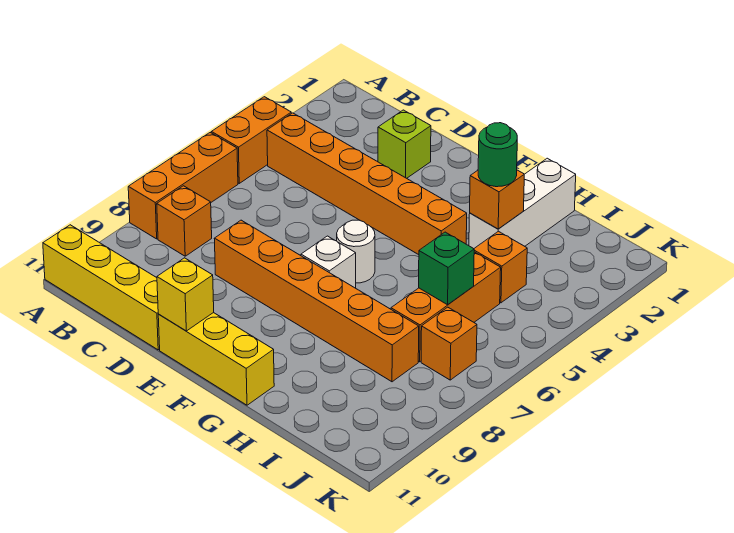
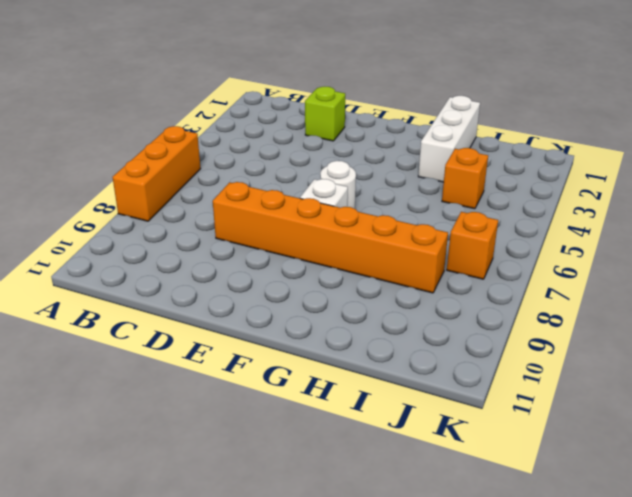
none -> orange 1x2 brick [211,97,291,183]
none -> yellow 1x4 brick [43,225,160,350]
none -> orange 1x6 brick [267,113,467,255]

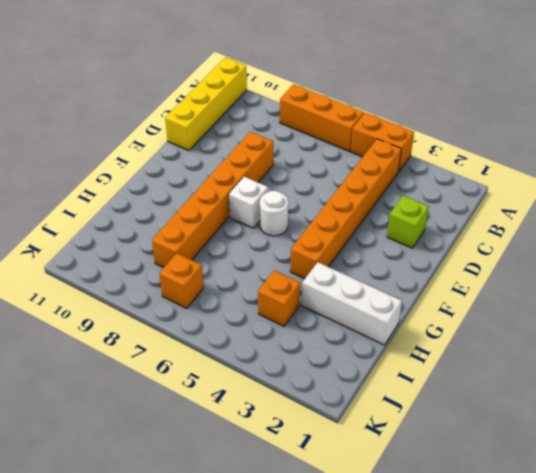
none -> orange 1x1 brick [157,186,212,256]
none -> yellow 1x3 brick [158,312,274,405]
none -> orange 1x3 brick [391,252,501,362]

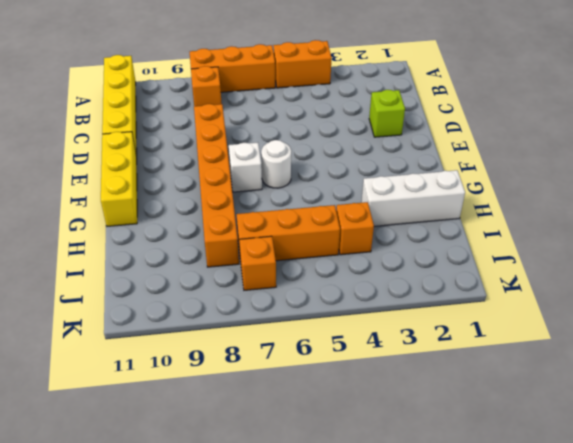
none -> orange 1x6 brick [267,113,467,255]
none -> yellow 1x1 brick [157,258,214,331]
none -> orange 1x1 brick [470,170,524,229]

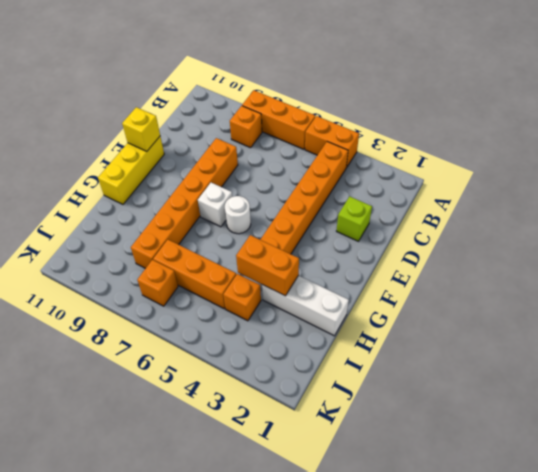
orange 1x2 brick [236,235,299,296] -> orange 1x1 brick [470,170,524,229]
none -> yellow 1x4 brick [43,225,160,350]
none -> green 1x1 brick [419,232,474,305]
none -> green 1x1 round brick [478,123,517,187]

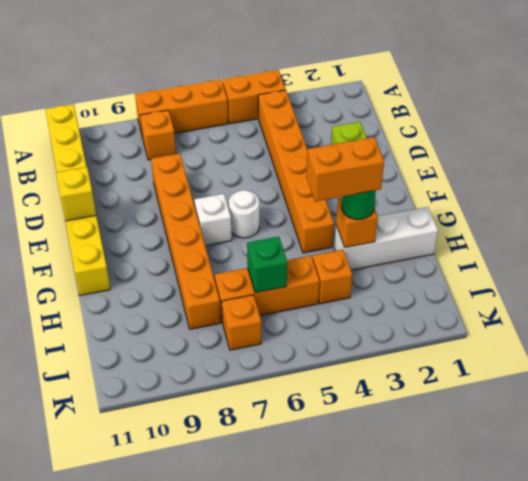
orange 1x2 brick [306,137,384,202] -> none

